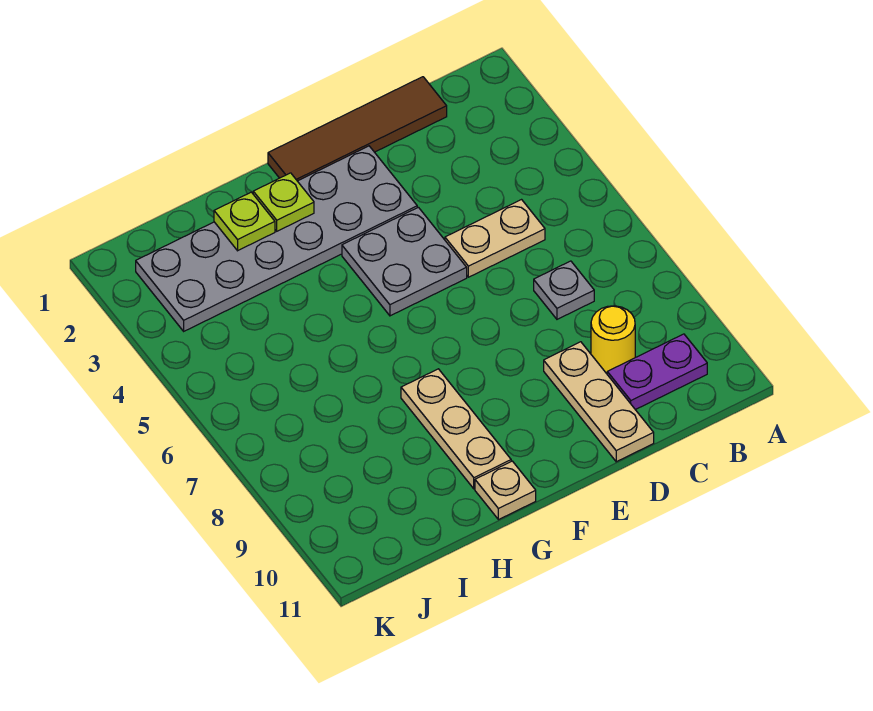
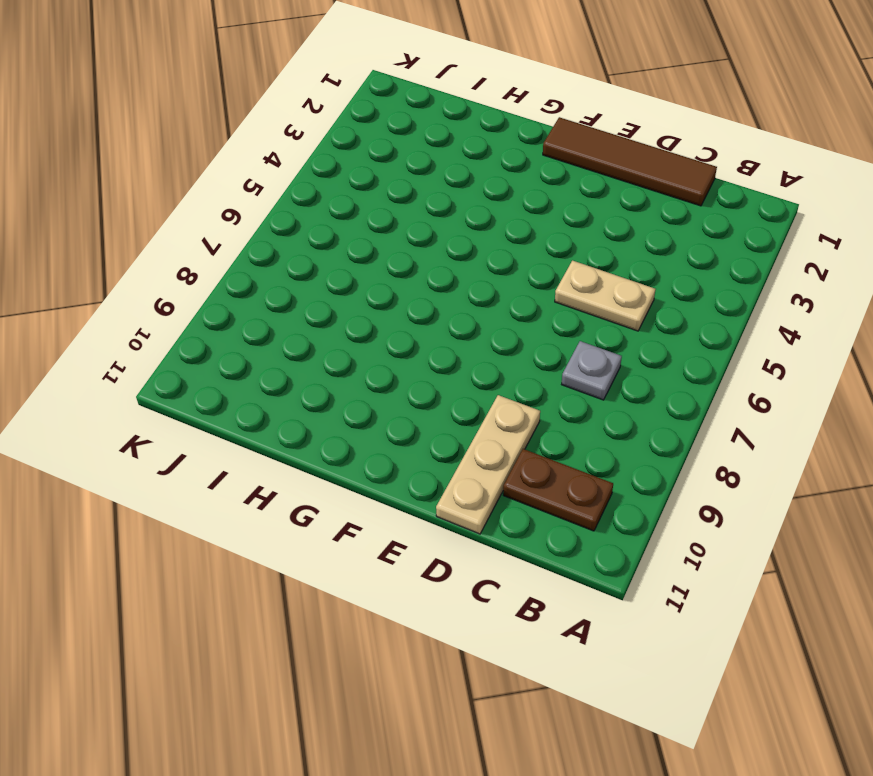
brown 1x2 plate [503,449,613,531] -> purple 1x2 plate [607,334,707,410]
none -> yellow 1x1 round brick [591,306,635,374]
none -> grey 2x6 plate [136,146,417,331]
none -> grey 2x2 plate [342,207,467,316]

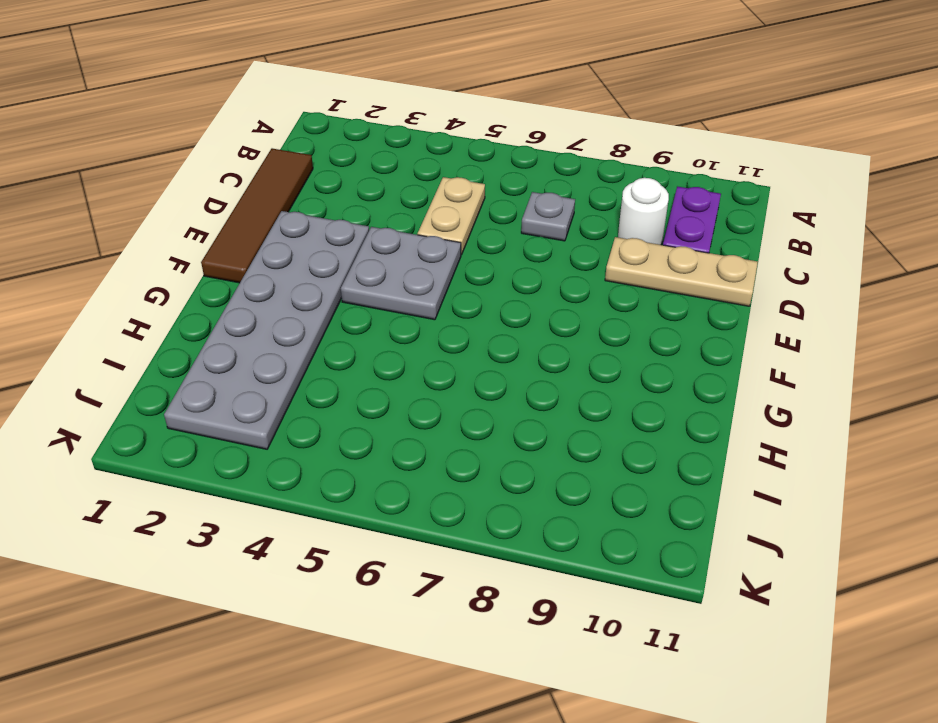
white 1x1 round brick [618,178,669,245] -> yellow 1x1 round brick [591,306,635,374]
none -> tan 1x3 plate [401,369,511,489]
none -> tan 1x1 plate [475,461,536,520]
none -> lime 1x1 plate [253,173,314,231]

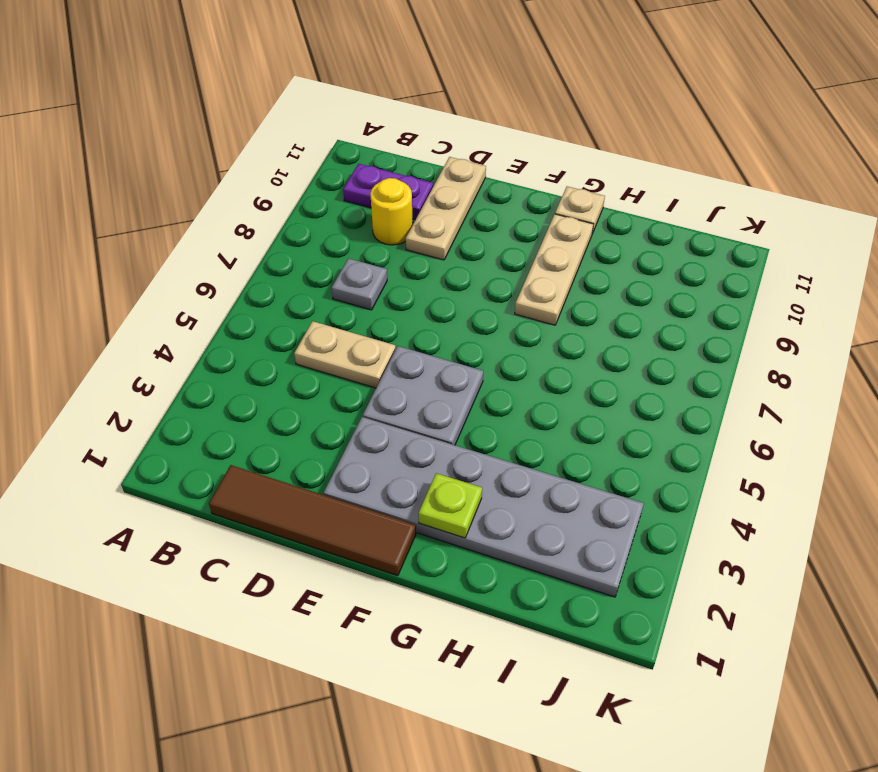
none -> lime 1x1 plate [214,192,275,251]

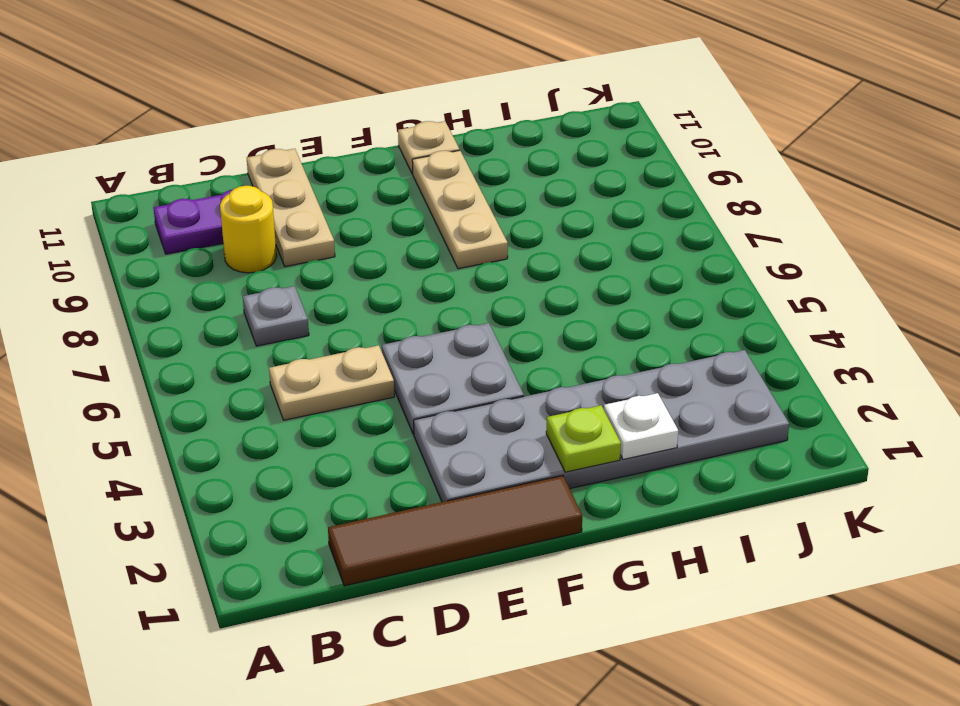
white 1x1 plate [604,393,678,459] -> lime 1x1 plate [214,192,275,251]

